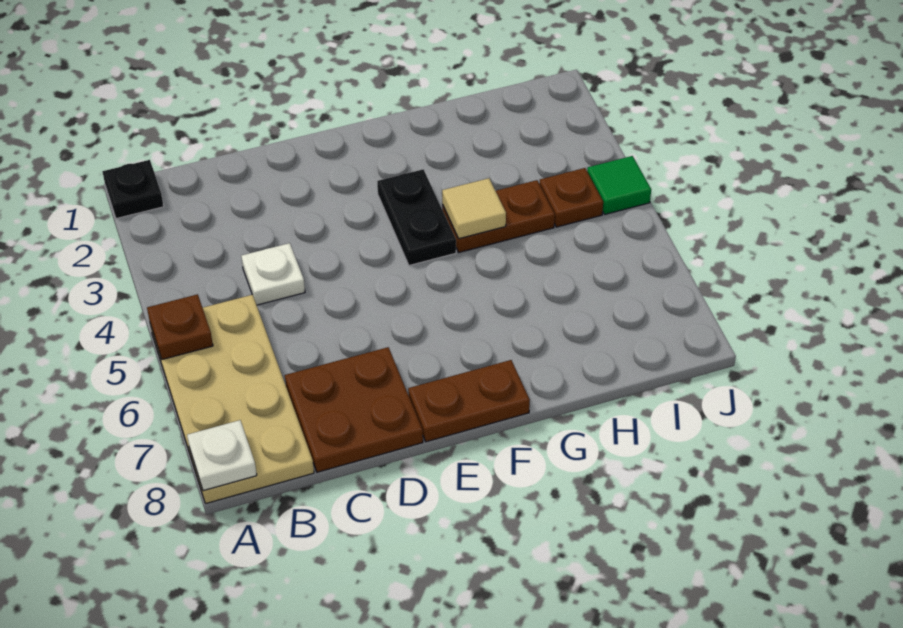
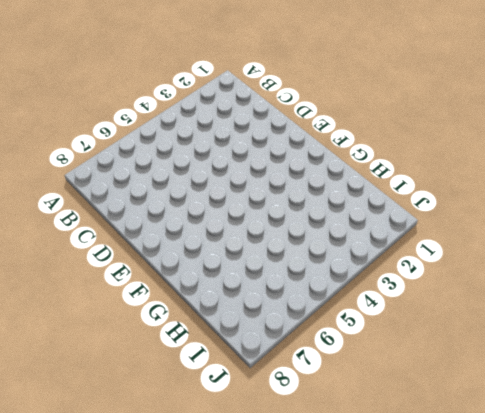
none -> black 1x1 plate [102,160,164,219]
none -> tan 2x4 plate [150,295,314,504]
none -> white 1x1 plate [241,243,305,305]

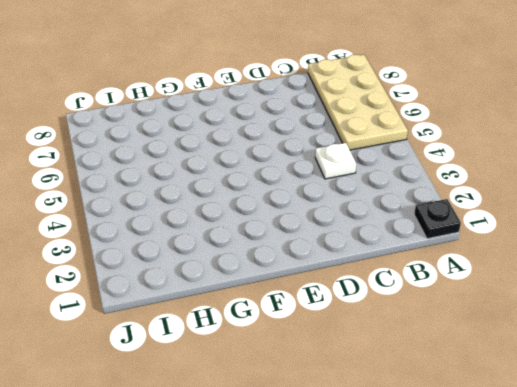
none -> brown 2x2 plate [285,347,423,472]
none -> brown 1x2 plate [408,360,530,442]
none -> black 1x2 plate [377,169,456,265]

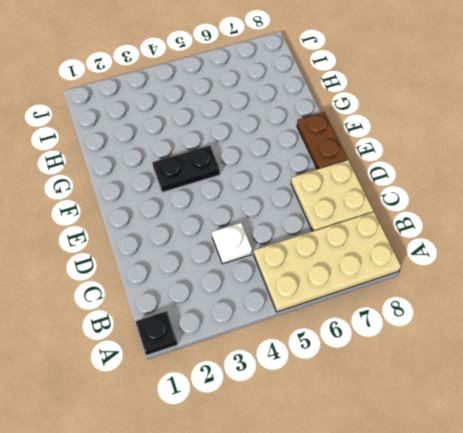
tan 2x2 plate [291,160,373,231] -> brown 2x2 plate [285,347,423,472]
none -> brown 1x2 plate [442,180,555,252]
none -> brown 1x1 plate [539,168,603,227]
none -> green 1x1 tile [587,156,651,214]

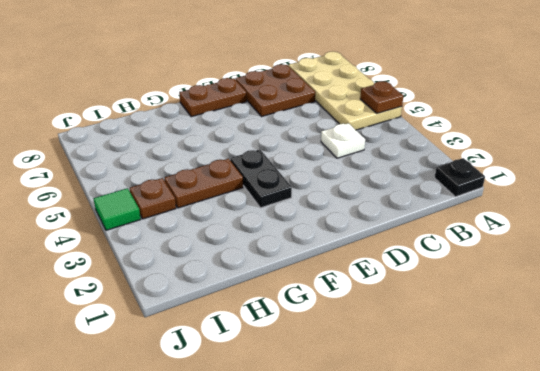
none -> white 1x1 plate [187,420,257,491]
none -> tan 1x1 tile [442,178,506,239]

